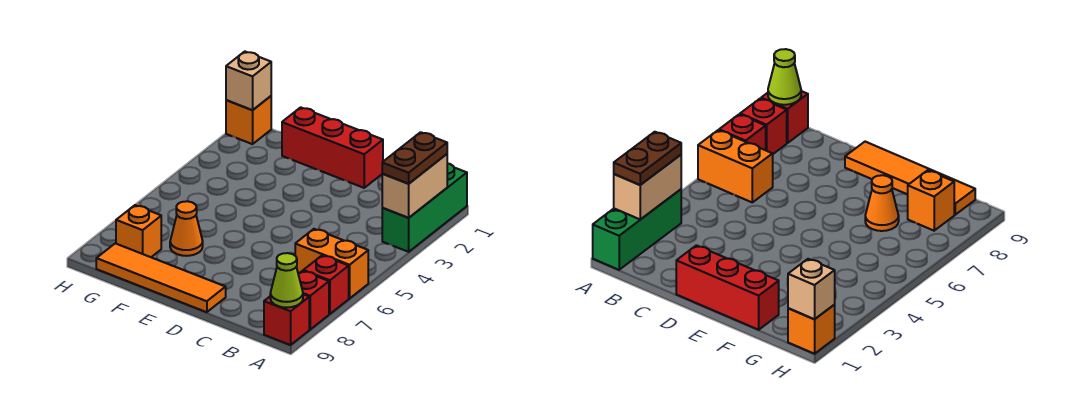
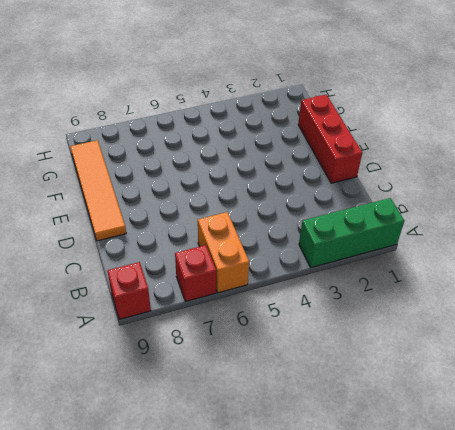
none -> red 1x1 brick [298,271,329,329]
none -> orange 1x1 cone [170,201,203,256]
none -> orange 1x1 brick [116,205,161,257]

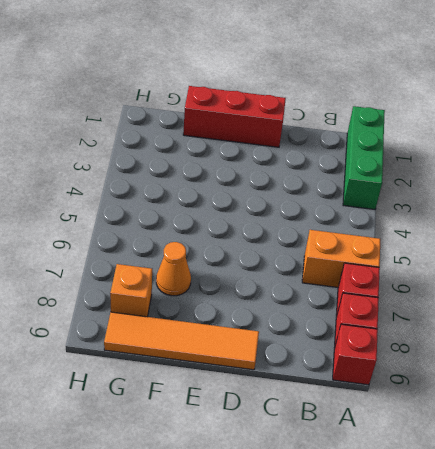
none -> orange 1x1 brick [226,96,271,144]
none -> tan 1x2 brick [382,154,447,218]
none -> lime 1x1 cone [270,253,303,308]

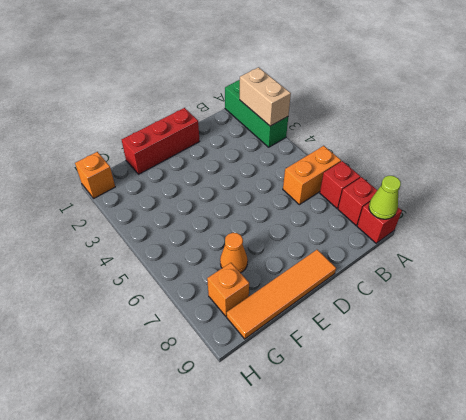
none -> tan 1x1 brick [226,52,271,110]
none -> brown 1x2 plate [382,132,447,184]

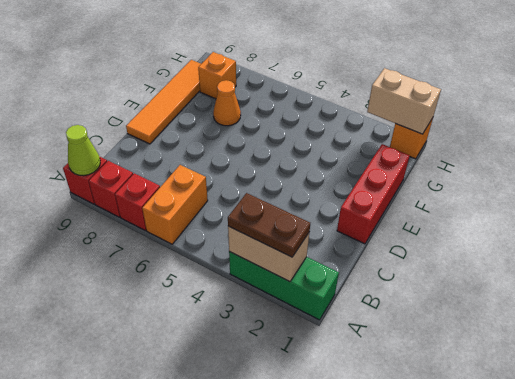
tan 1x2 brick [367,68,441,134] -> tan 1x1 brick [226,52,271,110]

